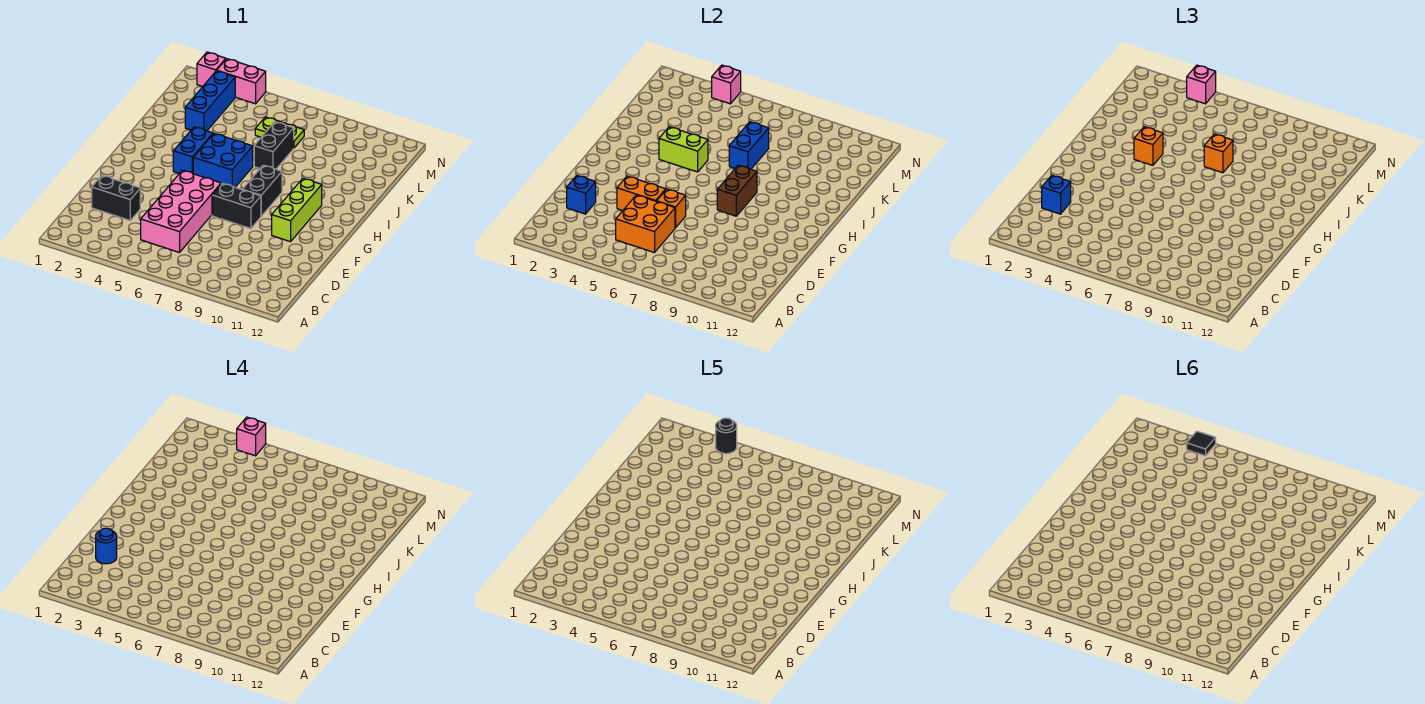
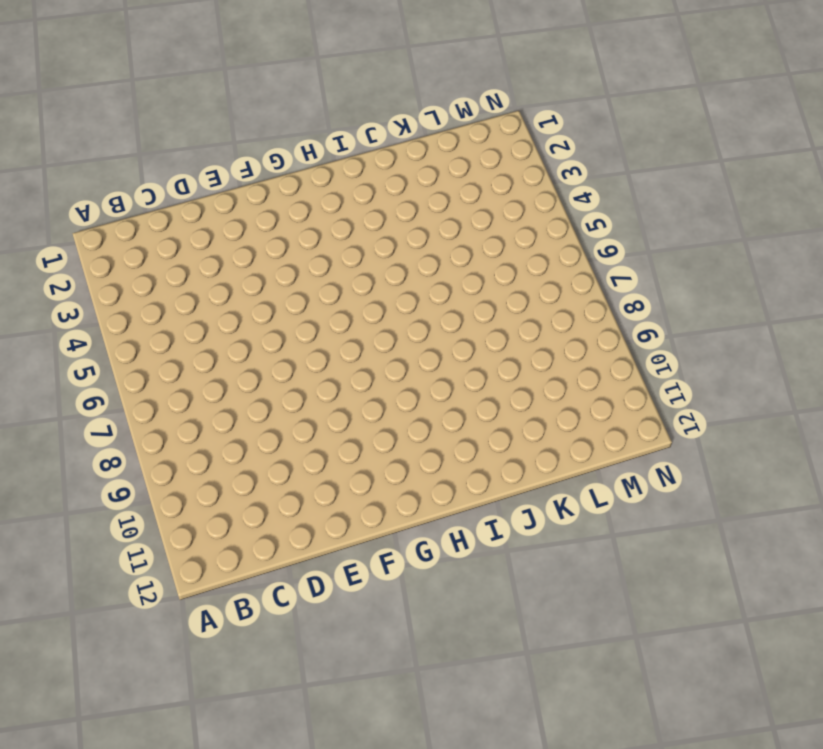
none -> pink 2x4 brick [141,170,221,253]
none -> black 1x2 brick [92,175,140,220]
none -> black 1x2 brick [212,183,261,229]

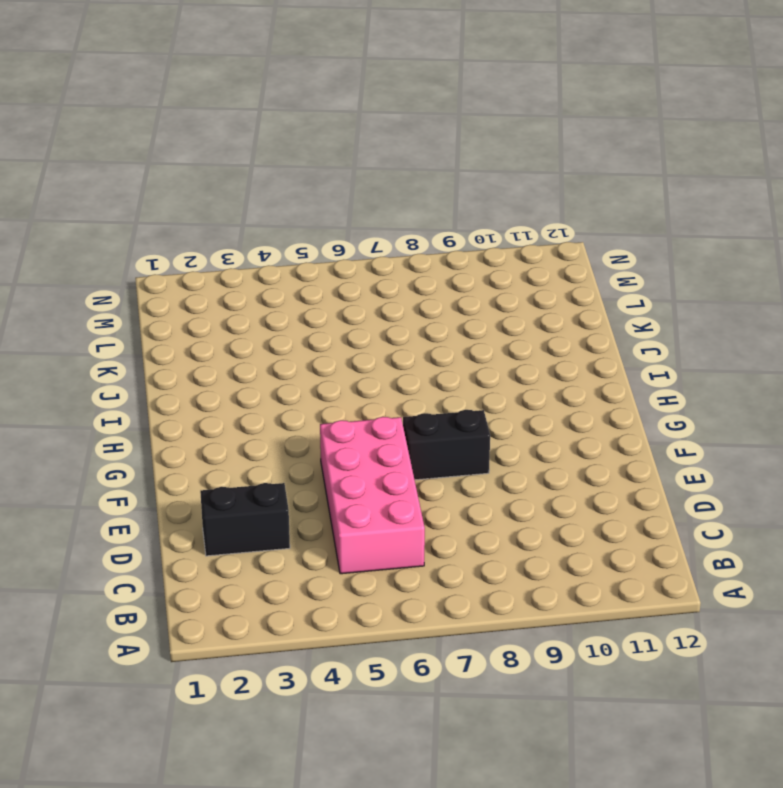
none -> lime 1x3 brick [272,178,322,242]
none -> black 1x2 brick [242,165,282,216]
none -> blue 1x2 brick [173,127,213,174]

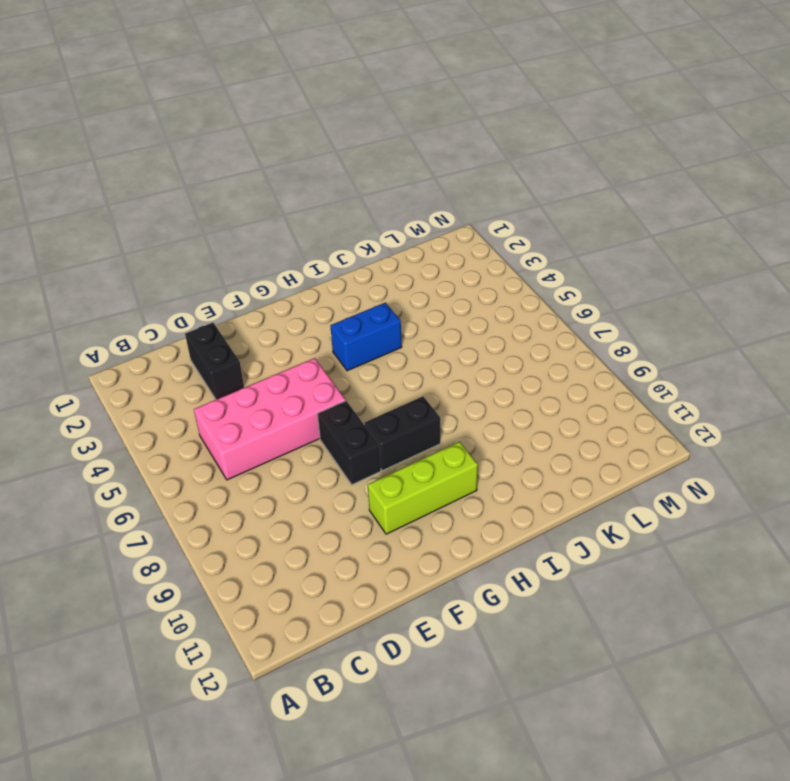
none -> blue 2x2 brick [193,133,253,187]
none -> black 1x2 brick [254,122,294,169]
none -> blue 1x3 brick [185,71,235,131]

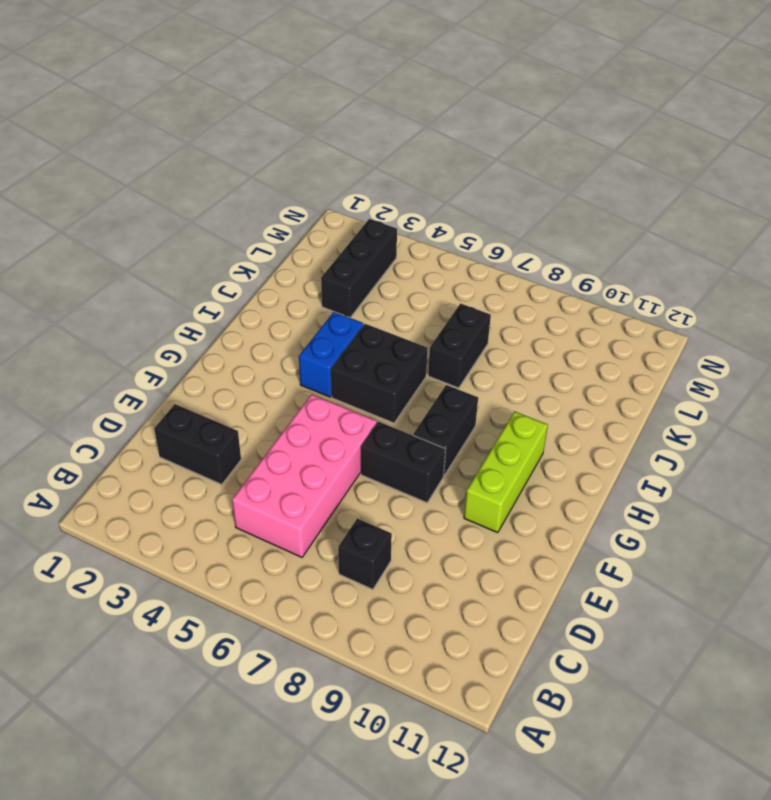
black 1x1 brick [338,518,392,589] -> none
black 2x2 brick [331,324,428,423] -> blue 2x2 brick [193,133,253,187]
black 1x3 brick [321,219,397,318] -> blue 1x3 brick [185,71,235,131]
none -> lime 1x2 plate [255,117,304,148]
none -> pink 1x1 brick [197,52,226,87]
none -> pink 1x2 brick [217,59,266,104]

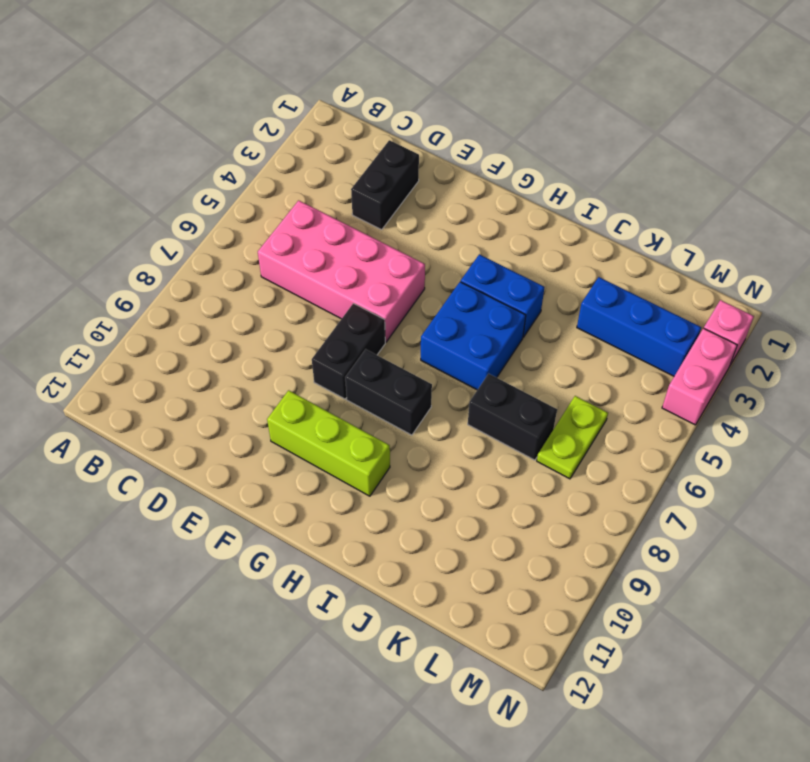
none -> orange 2x2 brick [616,195,675,253]
none -> blue 1x1 brick [567,175,596,214]
none -> orange 1x2 brick [617,176,666,211]

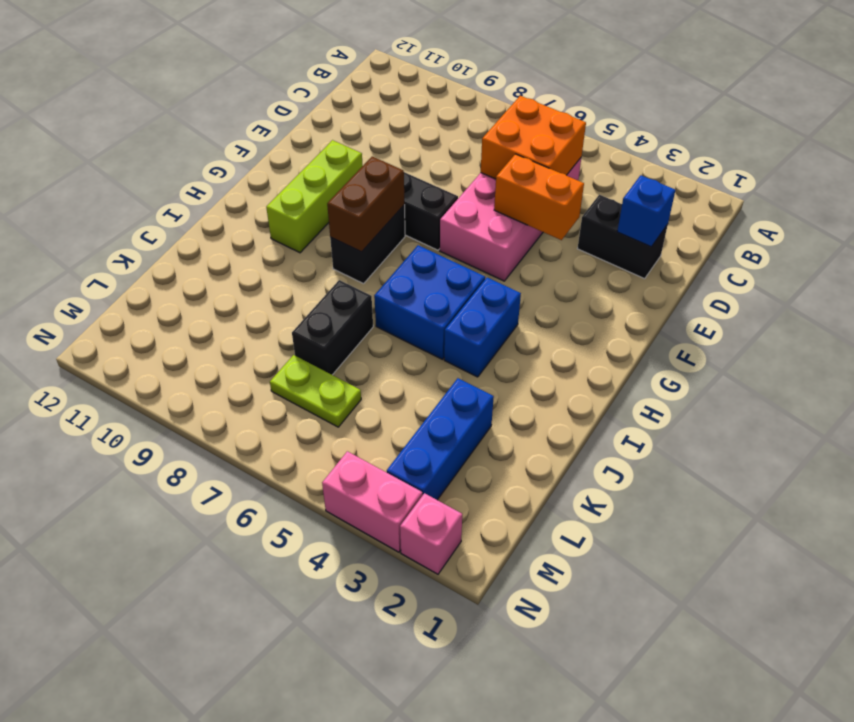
none -> orange 1x1 brick [657,189,686,228]
none -> lime 1x2 brick [659,127,708,172]
none -> blue 1x2 brick [729,122,769,169]

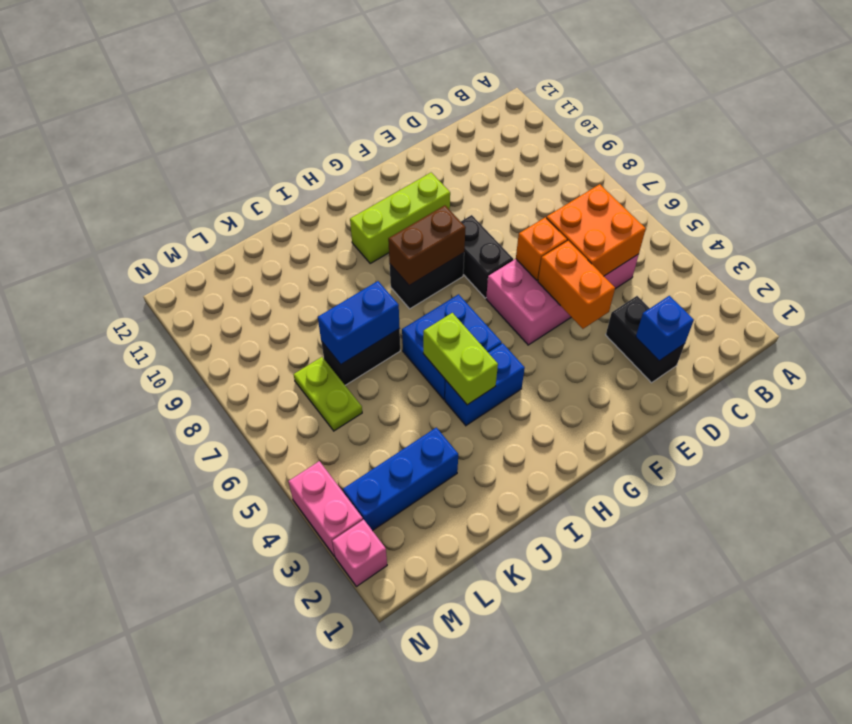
none -> pink 1x1 brick [712,65,741,104]
none -> blue 1x1 brick [1042,175,1071,214]
none -> orange 1x1 brick [1134,127,1163,165]

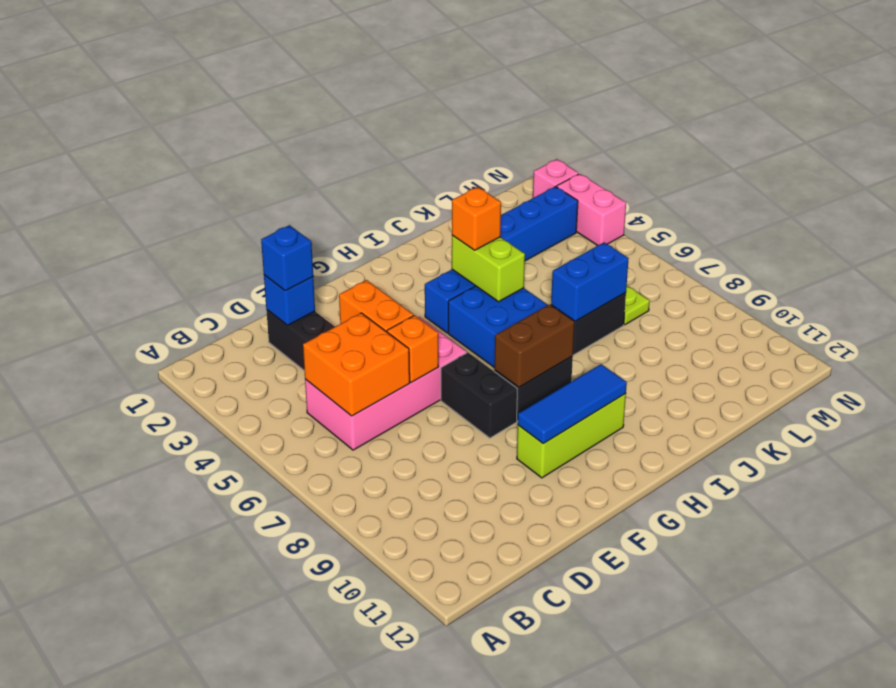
blue 1x3 tile [518,364,627,444] -> none
none -> pink 1x1 brick [712,65,741,104]
none -> orange 1x1 brick [1204,134,1233,173]
none -> pink 1x1 brick [1187,65,1216,104]

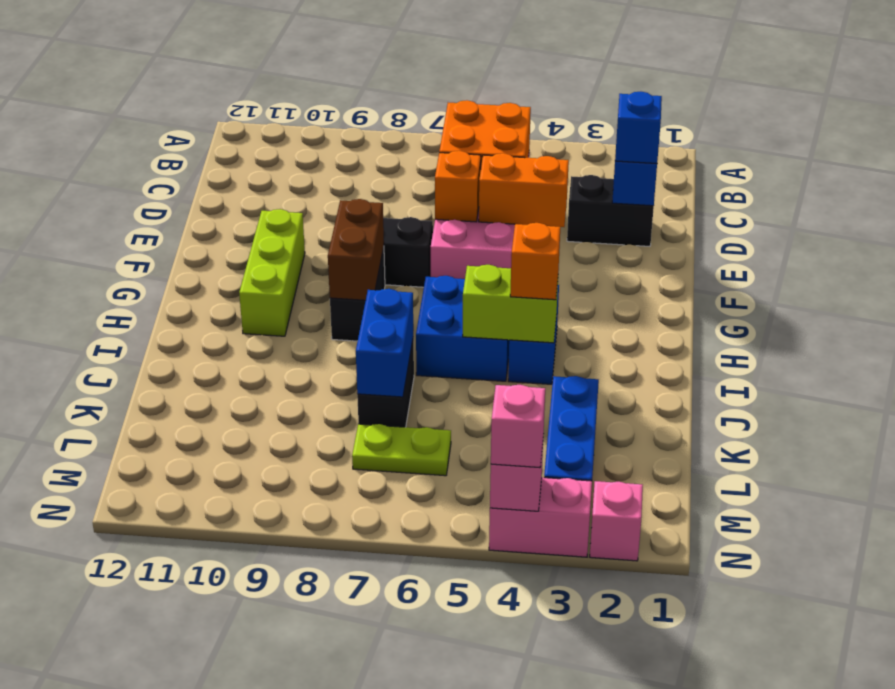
none -> orange 1x1 brick [1204,134,1233,173]
none -> blue 1x1 round brick [96,528,117,564]
none -> pink 1x1 brick [237,417,266,456]

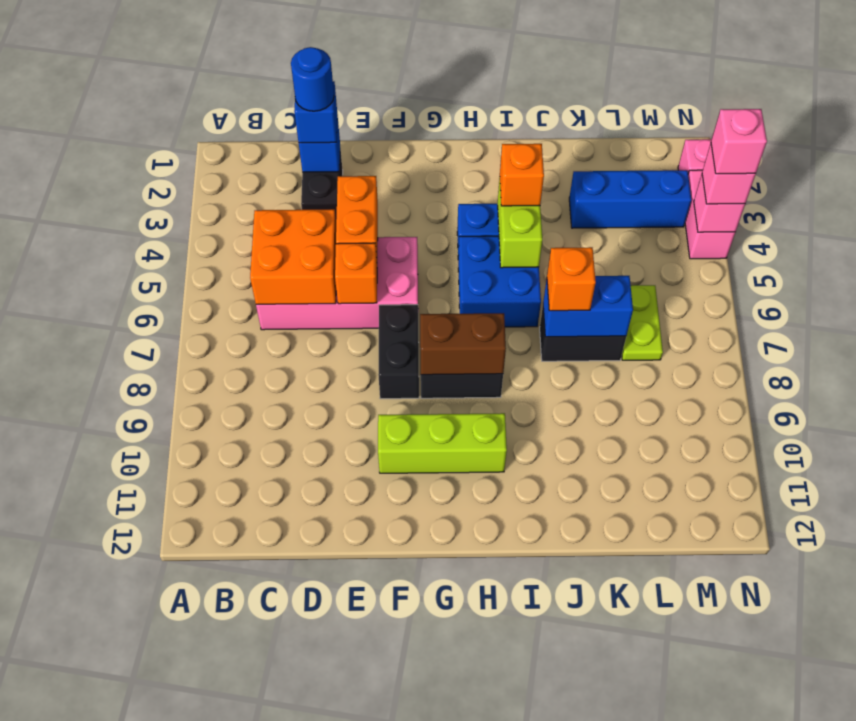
none -> black 1x1 round brick [716,418,737,454]
none -> black 1x1 tile [1187,431,1216,456]

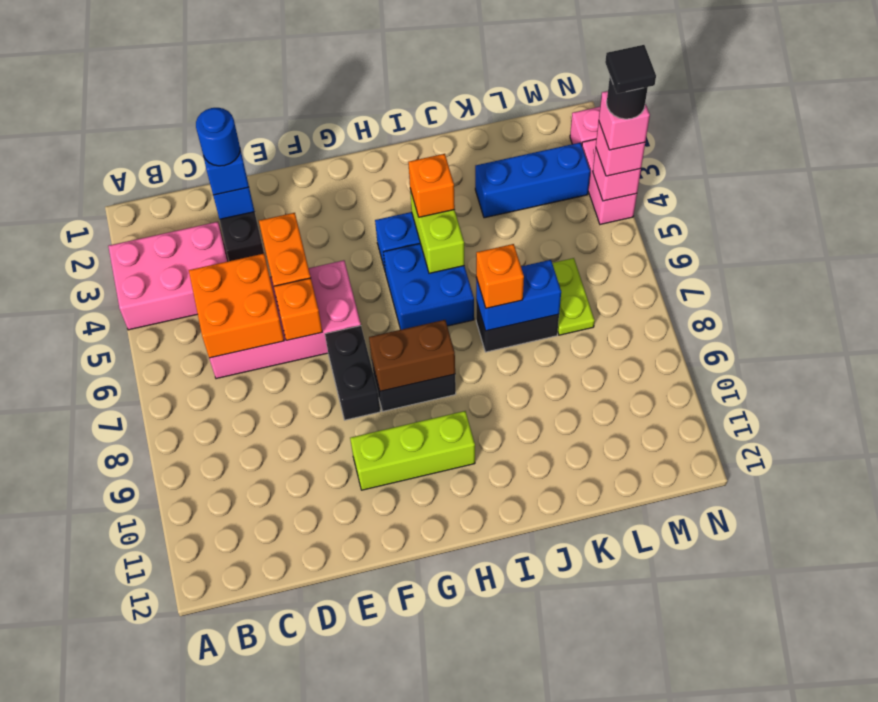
pink 2x3 brick [108,222,228,330] -> none

